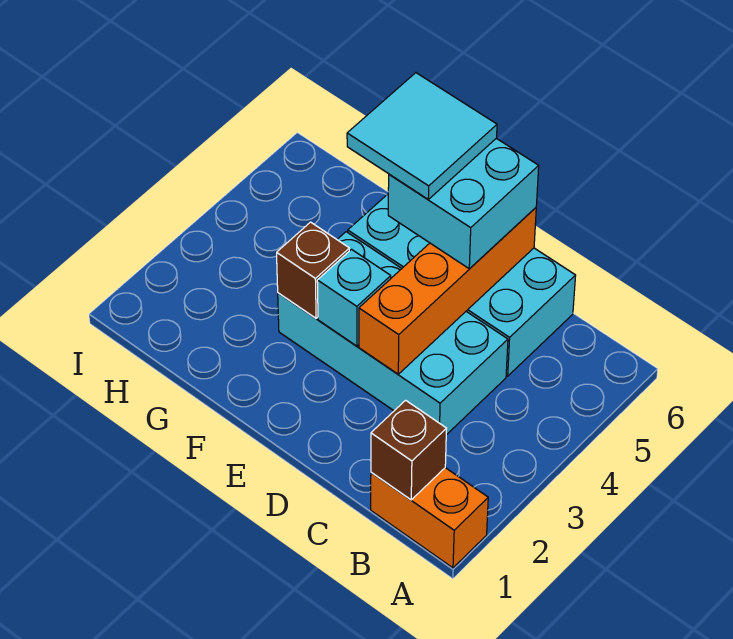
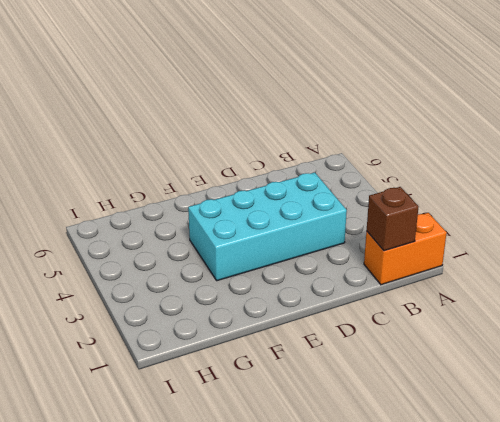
none -> cyan 2x4 brick [348,194,576,376]
none -> orange 1x4 brick [359,208,536,374]

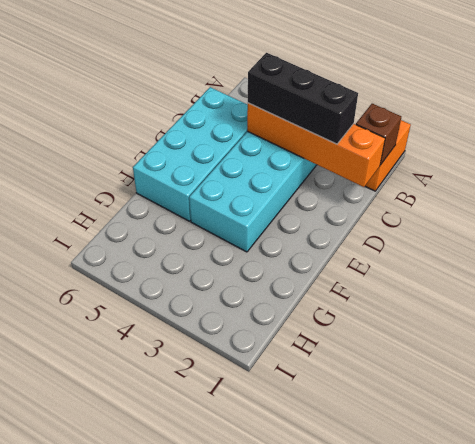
orange 1x4 brick [247,103,385,187] -> orange 1x4 brick moved to [359,208,536,374]
black 1x3 brick [248,53,358,144] -> none
none -> cyan 1x1 brick [317,250,391,346]
none -> brown 1x1 brick [277,222,349,318]

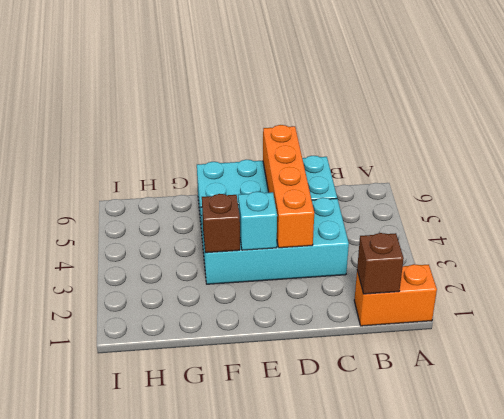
none -> cyan 2x2 brick [388,138,539,269]
none -> cyan 2x2 tile [347,73,497,199]

